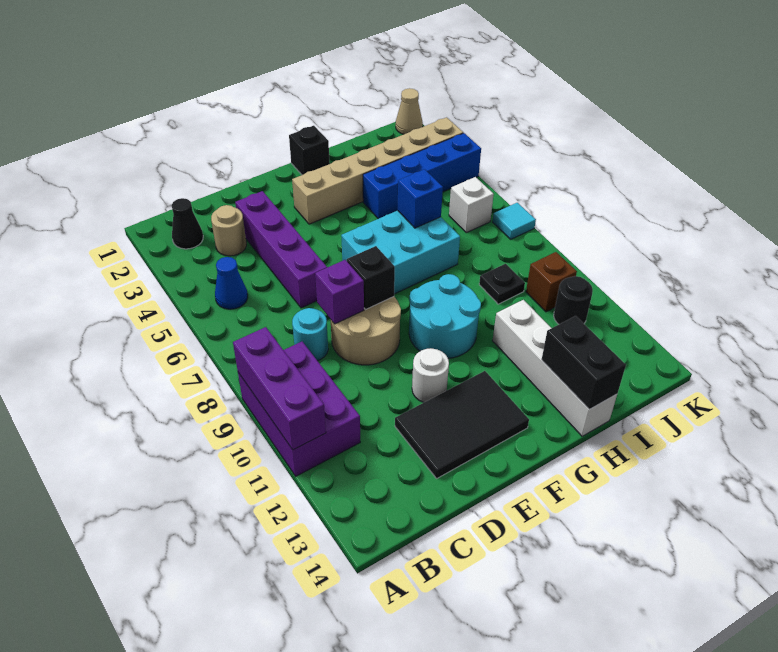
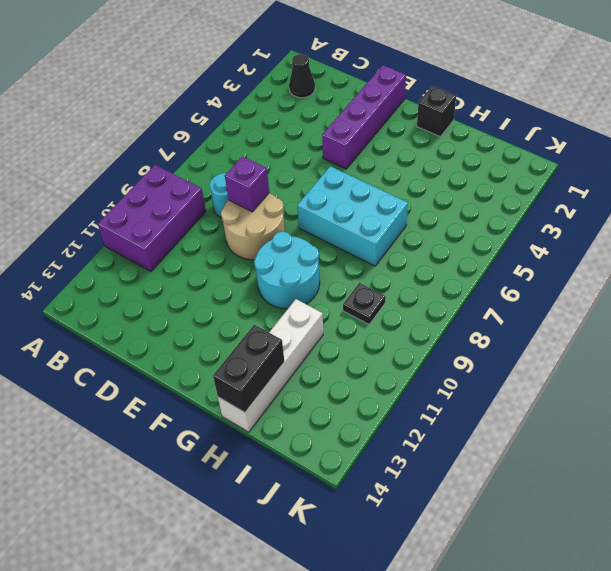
purple 1x4 brick [322,65,406,169] -> purple 1x4 brick moved to [235,191,327,308]
none -> blue 1x1 cone [215,257,248,309]
none -> tan 1x1 round brick [211,205,246,256]
none -> black 2x3 tile [395,371,529,478]

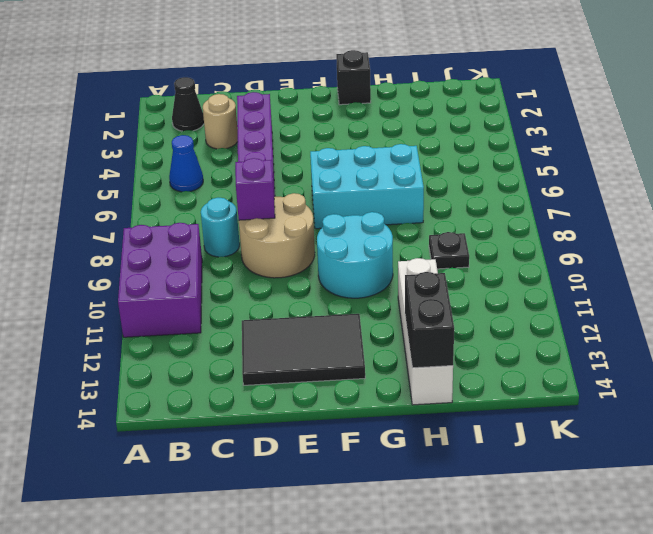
none -> white 1x1 round brick [412,348,449,402]
none -> tan 1x6 brick [292,117,463,224]
none -> blue 1x4 brick [363,133,481,219]

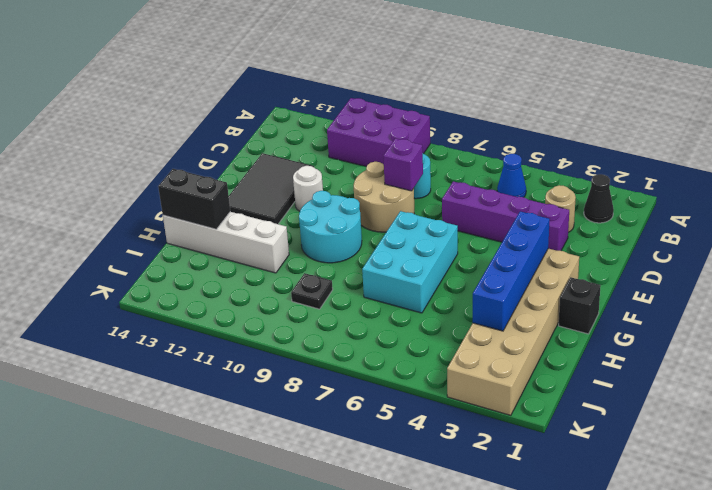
tan 2x6 brick [447,249,579,415] -> tan 1x6 brick [292,117,463,224]
blue 1x4 brick [473,211,550,331] -> blue 1x4 brick moved to [363,133,481,219]
none -> white 1x1 brick [449,177,494,233]
none -> brown 1x1 brick [526,252,577,312]
none -> black 1x1 round brick [554,276,593,324]

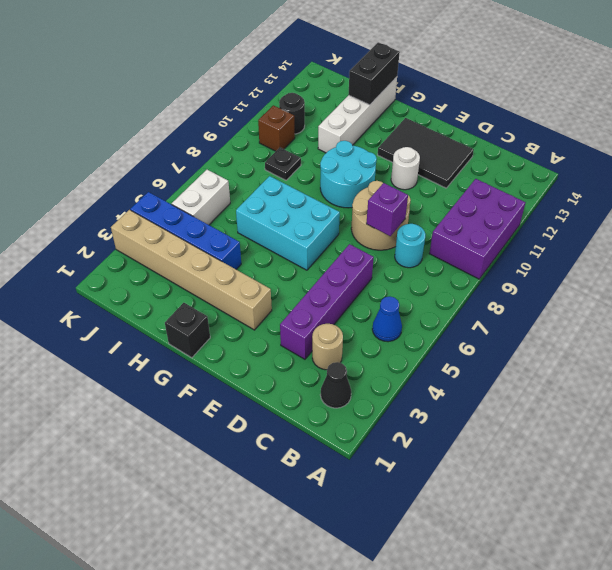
white 1x2 brick [172,170,230,225] -> white 1x1 brick [449,177,494,233]
none -> tan 1x1 cone [396,88,423,134]
none -> cyan 1x1 tile [493,203,536,239]
none -> purple 1x3 brick [233,327,326,450]

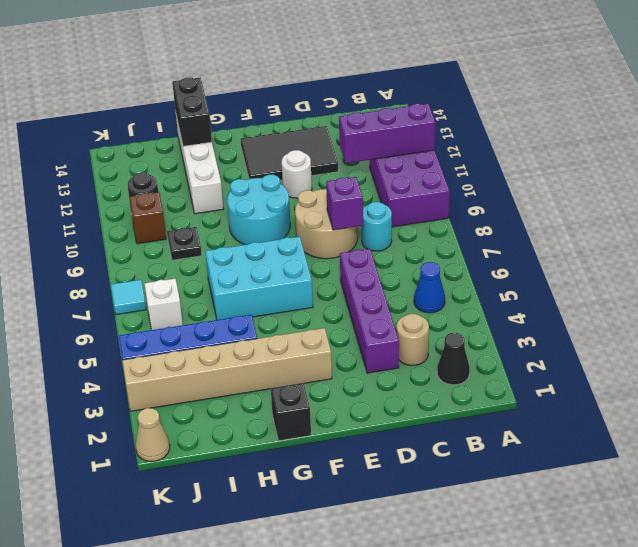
purple 1x3 brick [339,104,435,163] -> purple 1x3 brick turned to [233,327,326,450]
none -> black 1x1 brick [347,246,395,309]
none -> blue 1x1 brick [398,169,443,228]

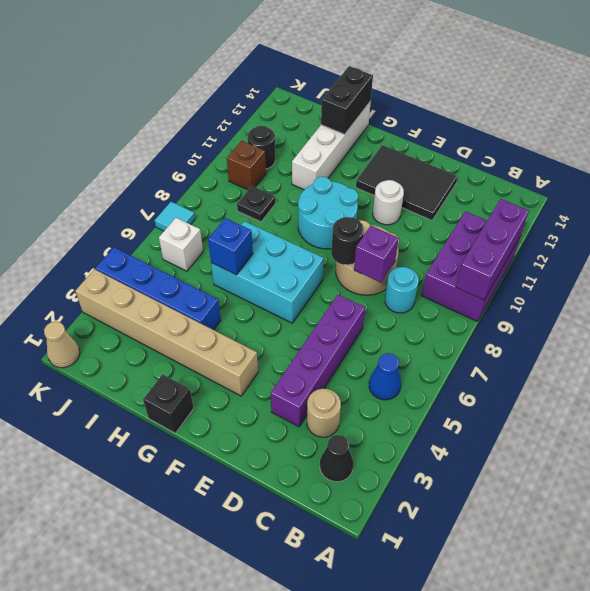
black 1x1 round brick [331,217,364,265] -> black 1x1 brick [347,246,395,309]

